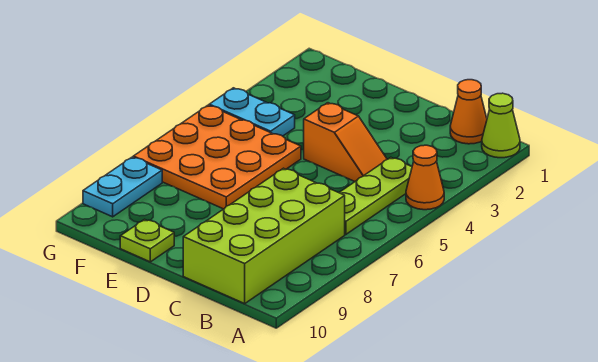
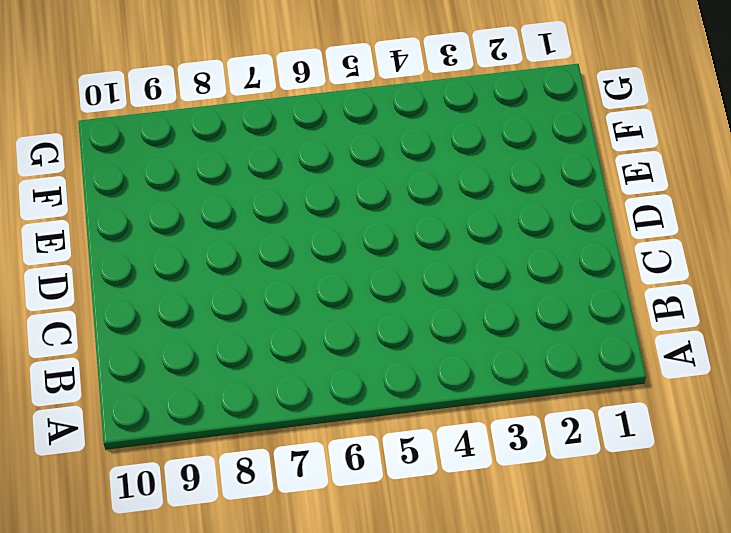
none -> lime 1x1 cone [482,93,520,158]
none -> orange 1x1 cone [406,145,444,210]

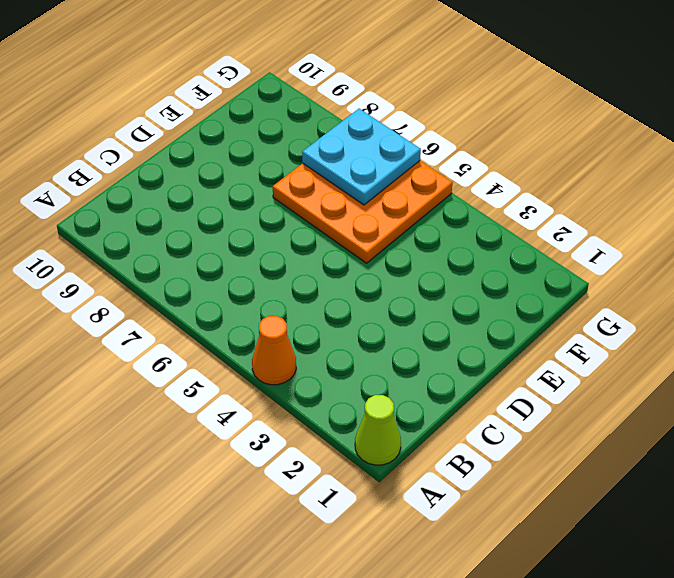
cyan 2x2 plate [302,109,421,205] -> none
none -> orange 1x1 cone [450,80,487,144]
none -> lime 1x3 plate [339,157,412,234]

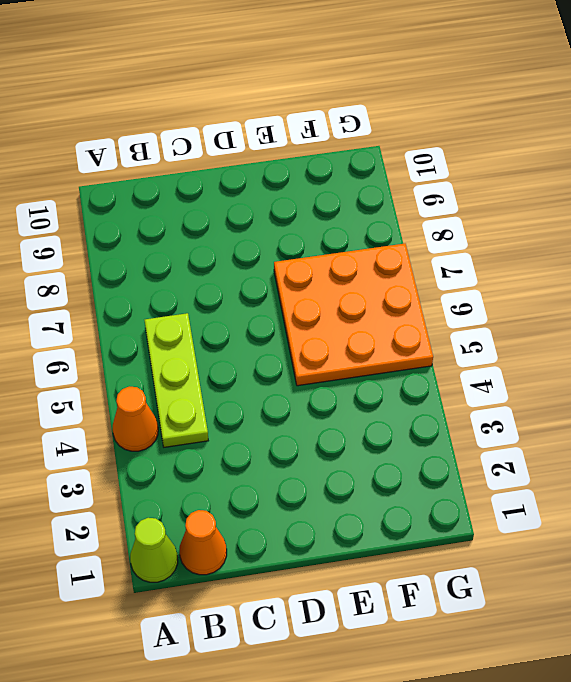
none -> lime 2x4 brick [183,168,345,304]
none -> orange 1x2 slope [304,103,387,181]

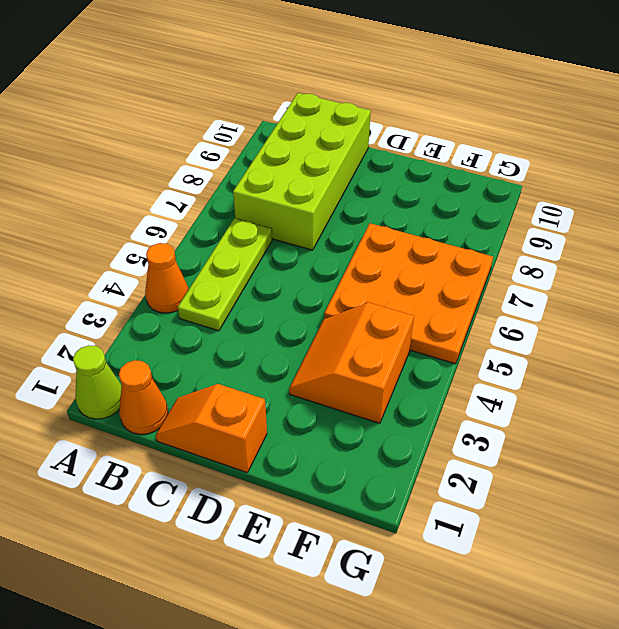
orange 1x2 slope [156,384,267,473] -> orange 1x2 slope moved to [304,103,387,181]
orange 2x2 slope [289,303,414,423] -> cyan 1x2 plate [209,88,295,136]
none -> lime 1x1 plate [120,219,174,262]
none -> cyan 1x2 plate [83,157,162,217]

